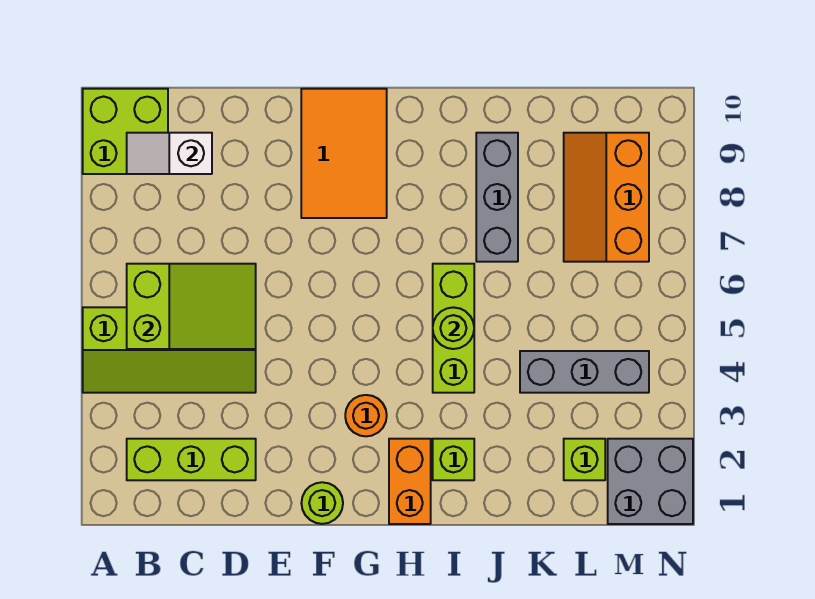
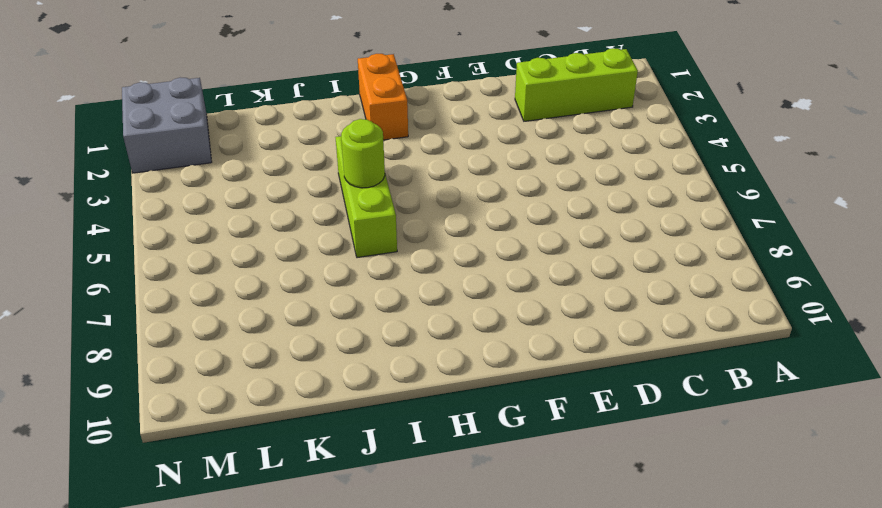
none -> lime 2x4 slope [83,307,256,393]
none -> lime 2x2 brick [83,89,168,174]
none -> lime 1x1 round brick [301,482,343,524]

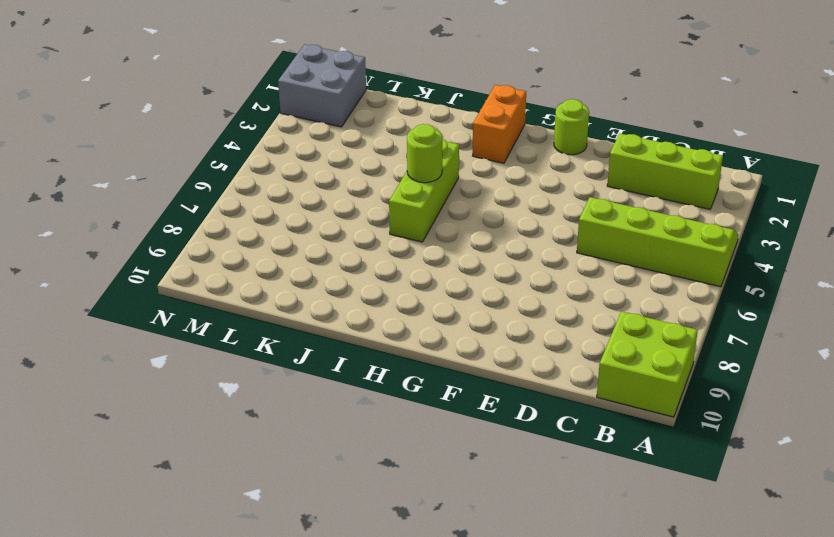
none -> orange 2x3 tile [301,89,387,218]
none -> orange 1x1 round brick [345,395,387,436]
none -> lime 1x1 brick [433,439,474,480]

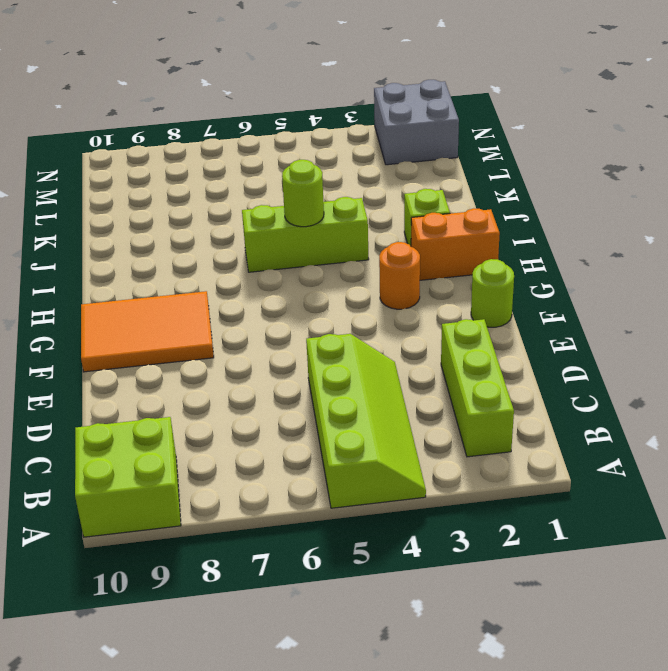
none -> grey 1x3 brick [476,133,518,262]
none -> grey 1x3 brick [520,351,649,393]
none -> lime 1x1 brick [564,439,605,480]

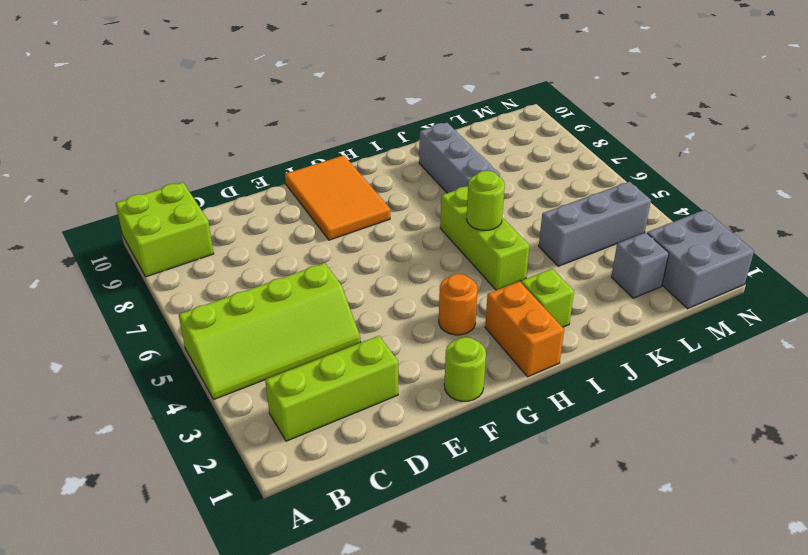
grey 1x1 brick [611,233,669,298] -> lime 1x1 brick [564,439,605,480]
none -> orange 2x3 slope [564,133,649,262]
none -> lime 2x3 slope [127,264,256,349]
none -> white 1x2 slope [127,133,212,174]

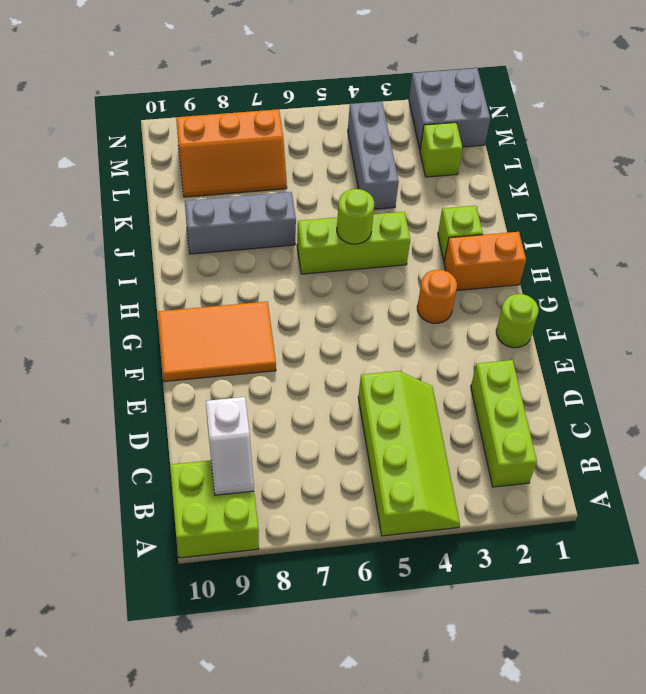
none -> lime 2x3 slope [127,264,256,349]

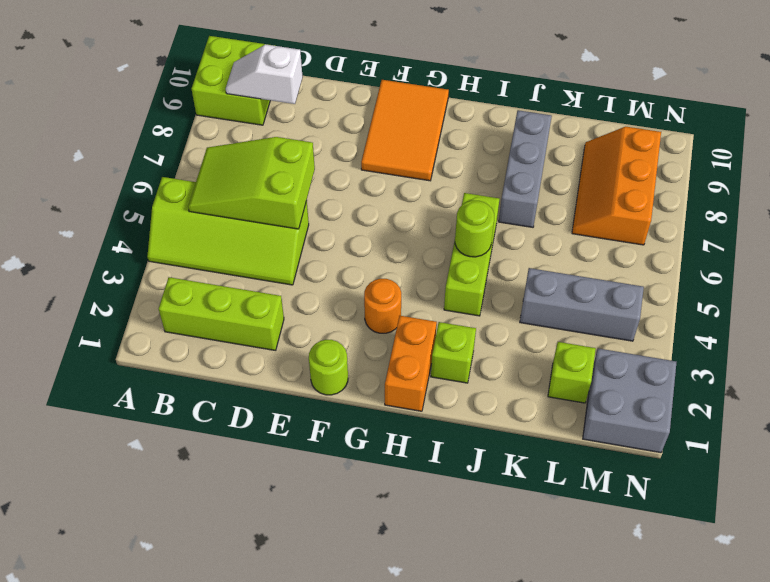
lime 2x3 slope [188,137,315,229] -> lime 2x3 slope turned to [127,264,256,349]

